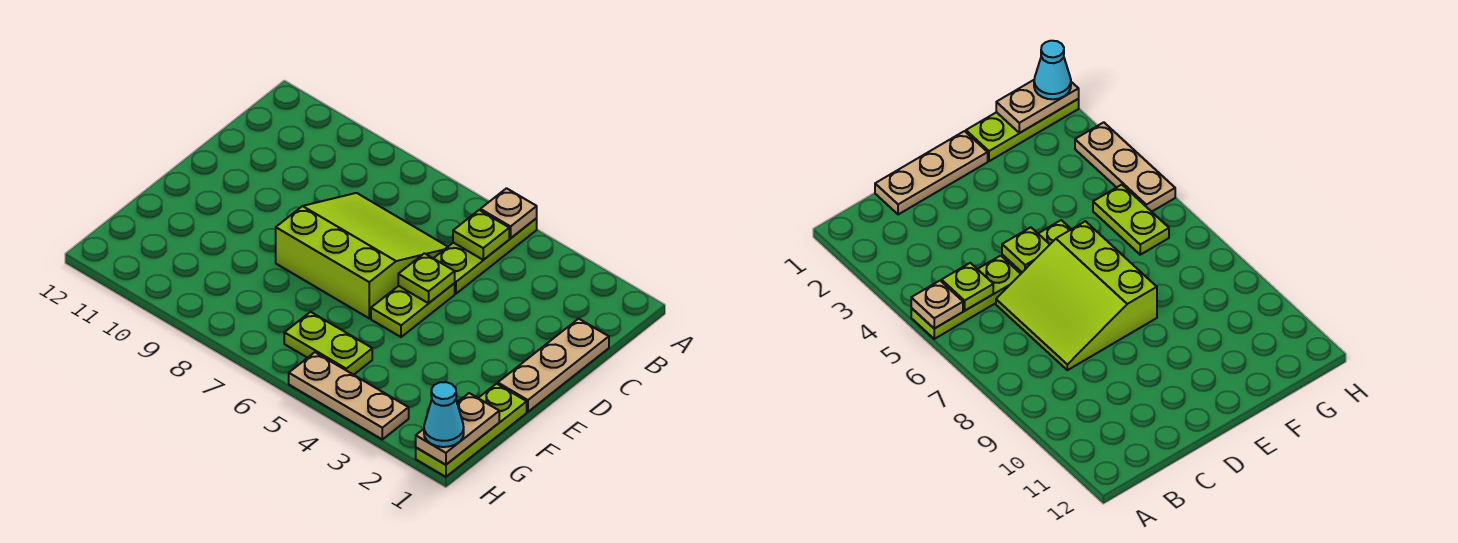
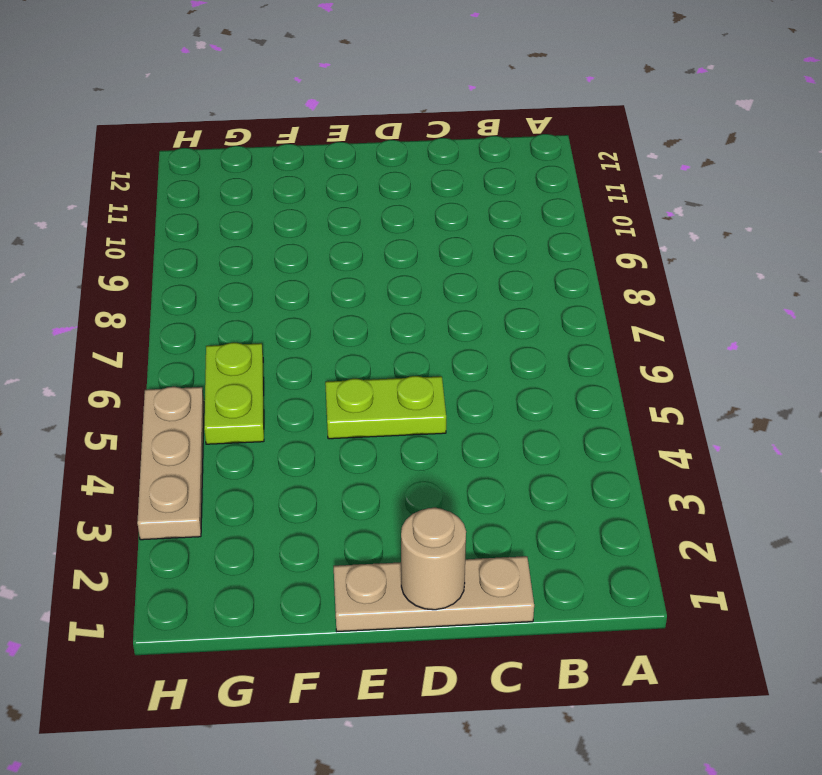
tan 1x1 round brick [401,508,466,610] -> none
none -> lime 1x3 plate [434,218,537,294]
none -> lime 3x3 slope [276,193,448,318]
none -> lime 1x3 plate [416,384,527,477]

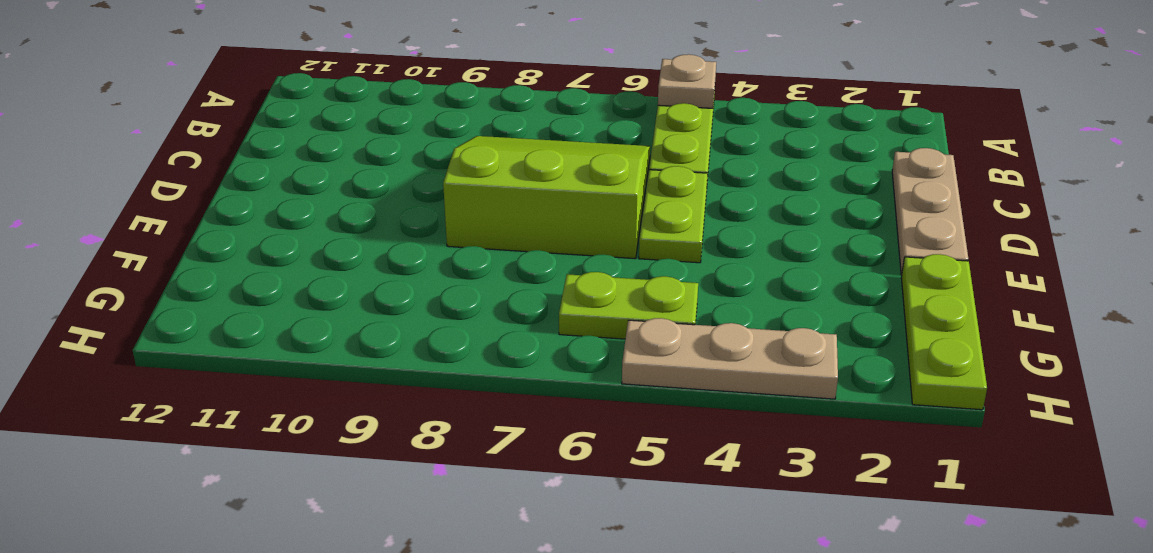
none -> lime 1x1 plate [453,210,509,260]
none -> lime 1x1 plate [398,253,455,303]
none -> tan 1x2 plate [416,393,499,465]

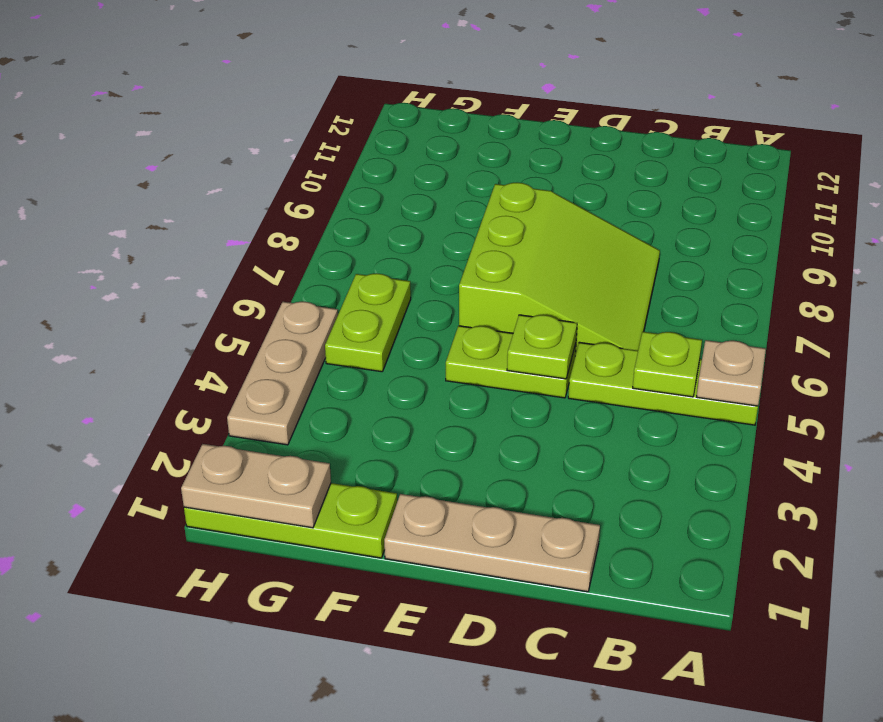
none -> cyan 1x1 cone [424,382,464,447]

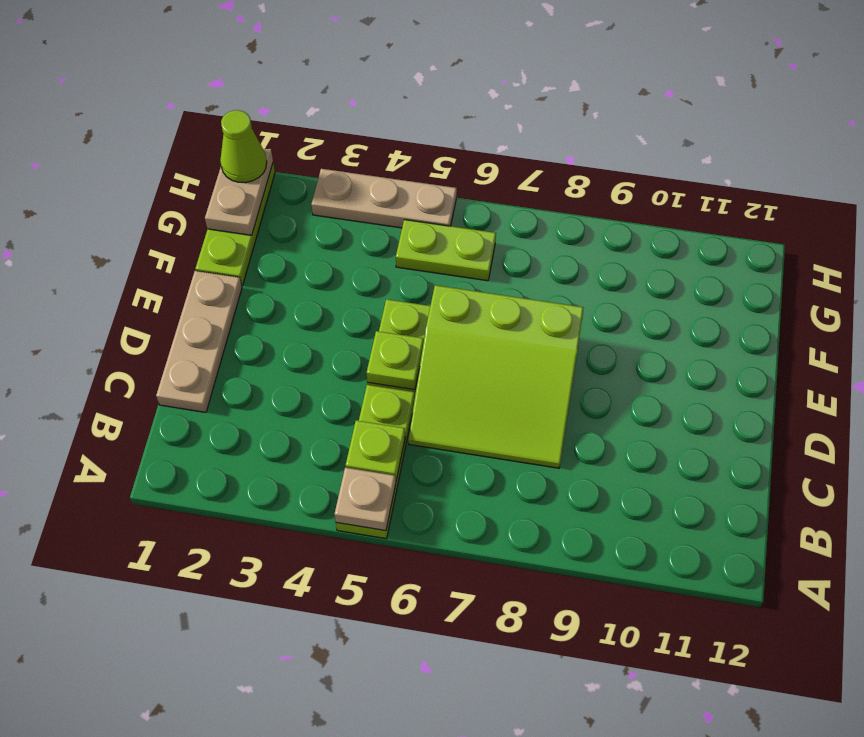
lime 1x1 cone [220,110,267,183] -> cyan 1x1 cone [424,382,464,447]

